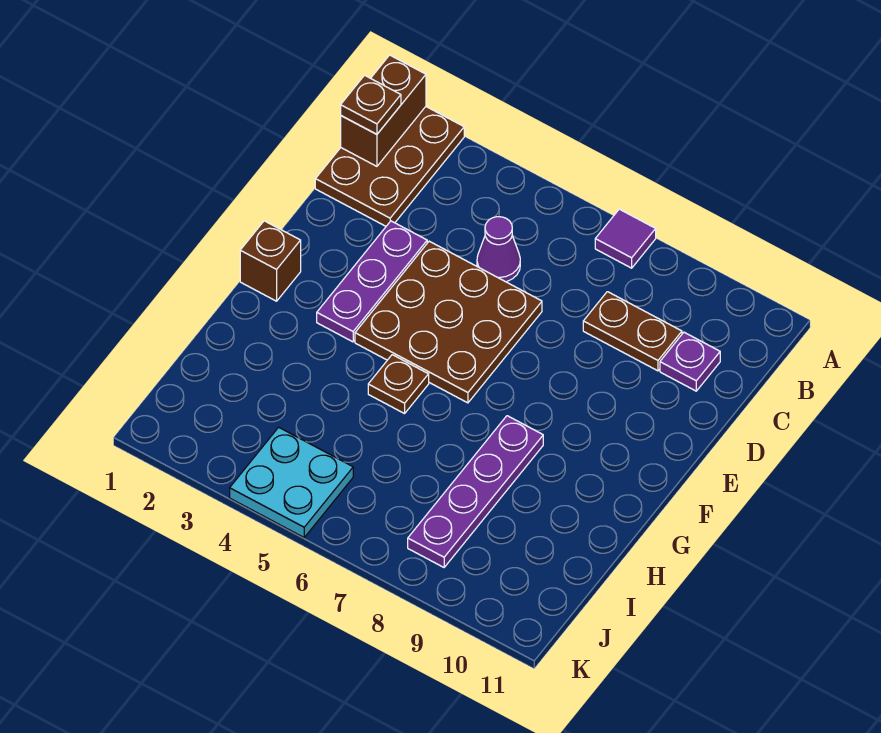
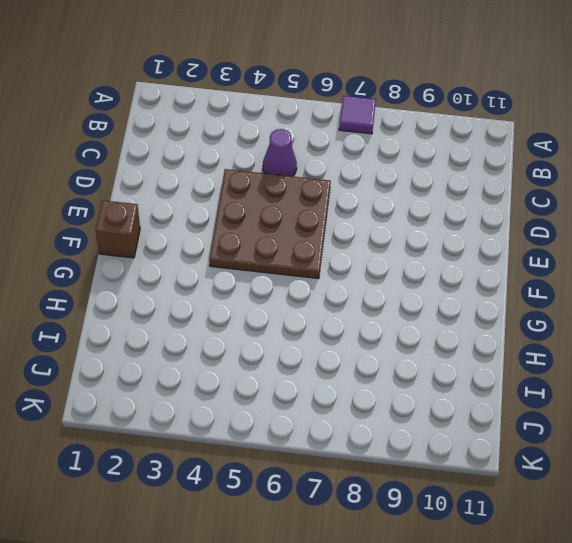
none -> brown 2x3 plate [315,107,464,226]
none -> brown 1x2 plate [583,292,682,371]
none -> purple 1x1 plate [660,332,720,391]

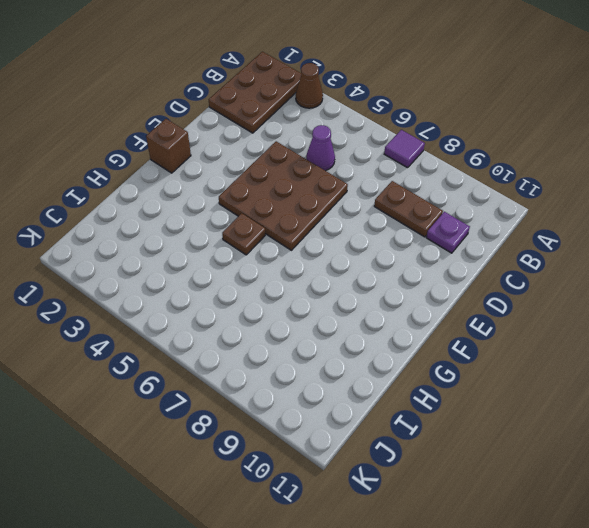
brown 1x1 cone [296,63,323,108] -> none
none -> purple 1x3 plate [317,221,427,342]
none -> purple 1x4 plate [408,416,543,567]
none -> cyan 2x2 plate [230,427,353,537]

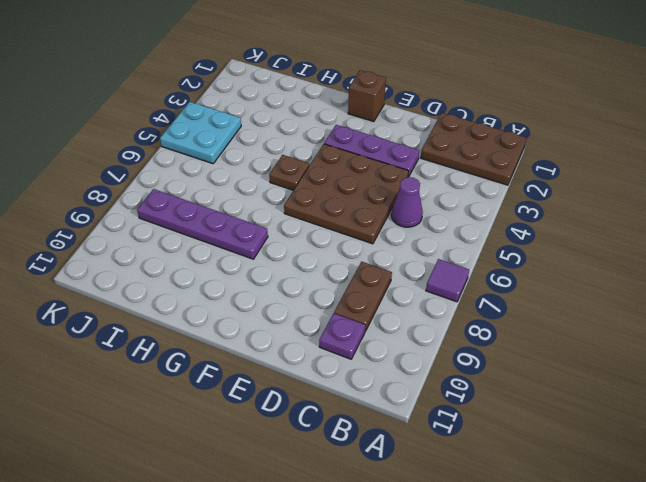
none -> brown 1x2 brick [341,55,426,166]
none -> brown 1x1 plate [341,75,401,134]

